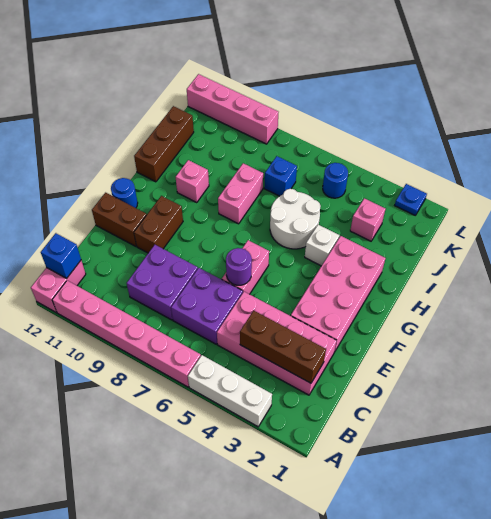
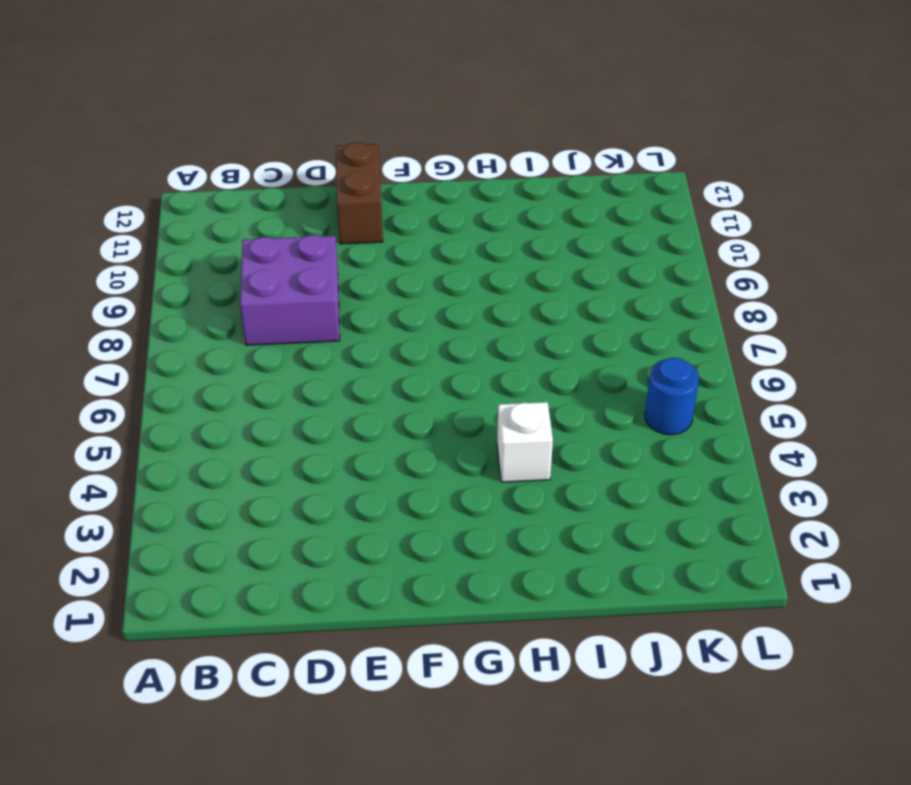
none -> white 1x3 brick [188,355,272,427]
none -> pink 1x6 brick [52,281,201,387]
none -> pink 1x2 brick [31,260,86,313]

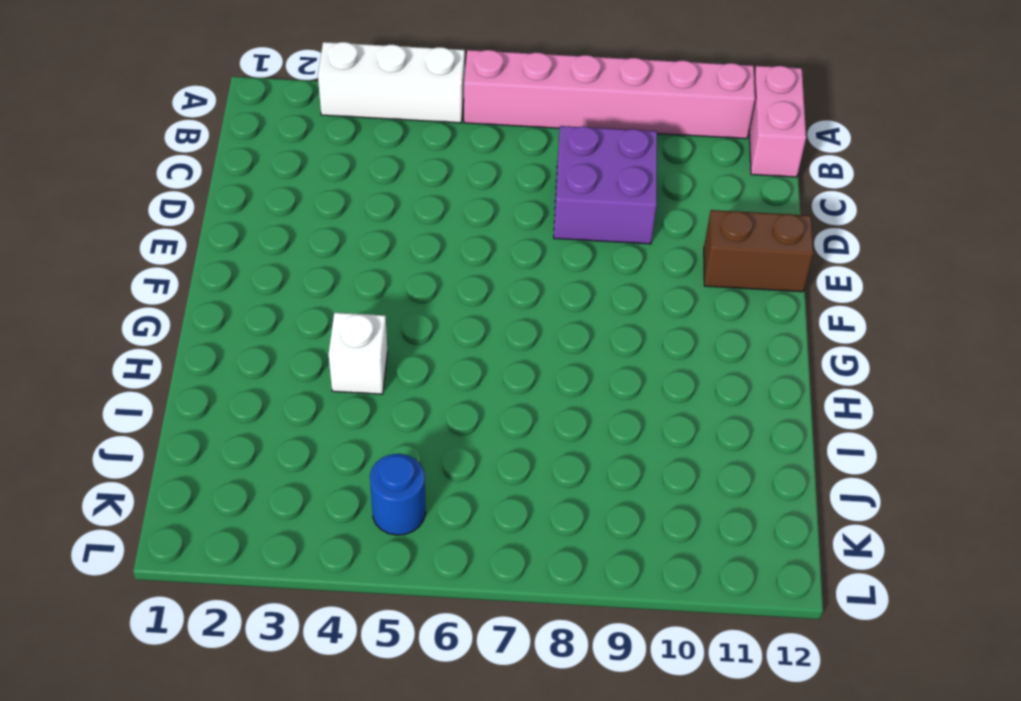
none -> pink 2x4 brick [217,292,337,395]
none -> purple 2x2 brick [171,268,243,344]
none -> pink 2x4 brick [291,236,385,352]

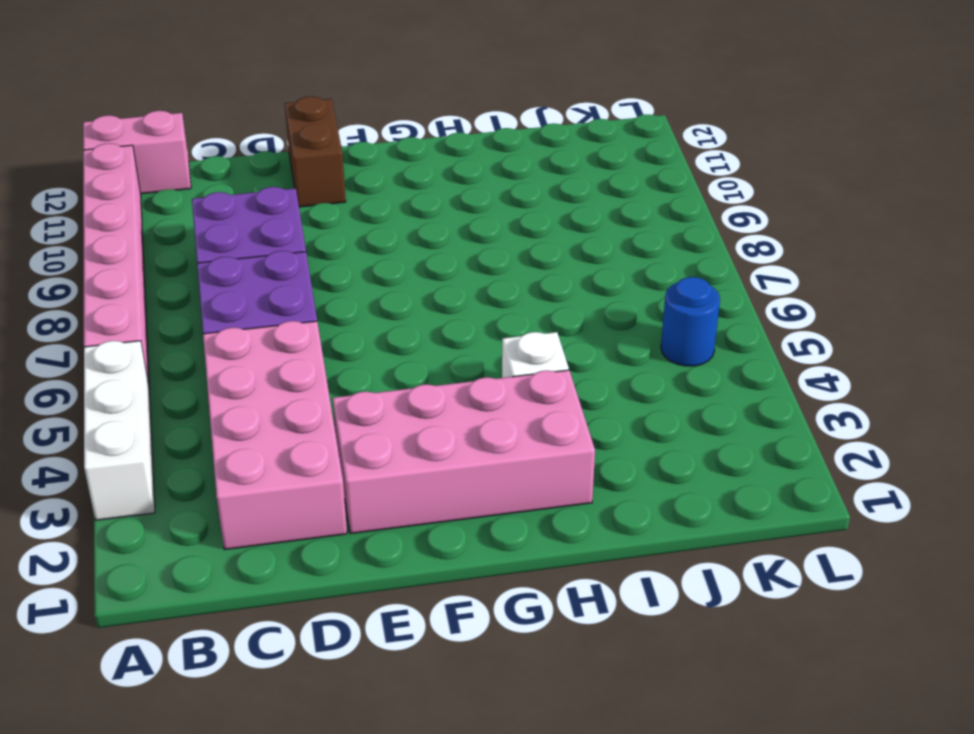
none -> pink 1x2 brick [222,240,269,294]
none -> brown 1x2 brick [134,196,183,253]
none -> blue 1x1 round brick [111,178,138,208]

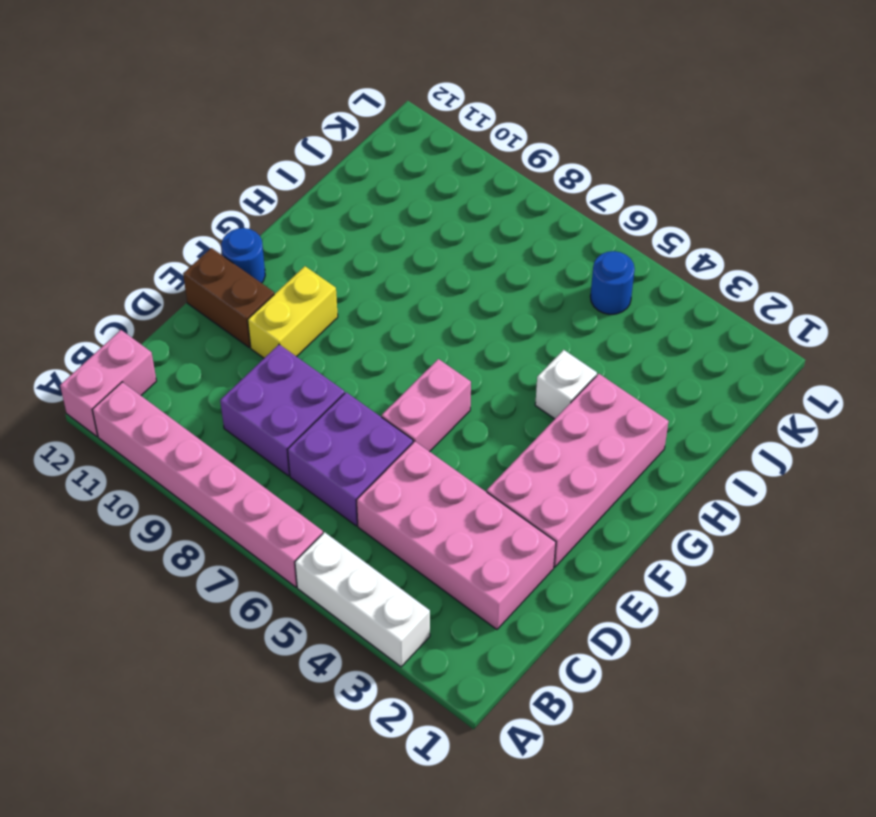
yellow 1x2 brick [248,266,338,358] -> brown 1x2 brick [134,196,183,253]
none -> white 2x2 round brick [270,189,320,249]
none -> pink 1x2 brick [218,163,263,224]
none -> pink 1x1 brick [176,160,209,203]

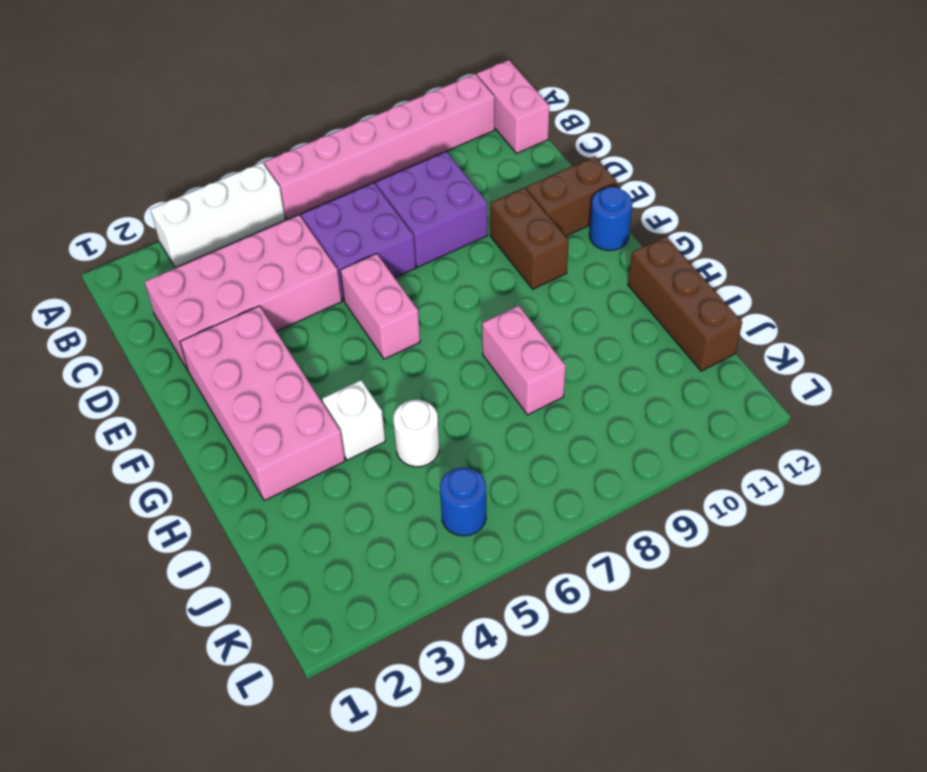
white 1x1 round brick [393,400,439,467] -> white 2x2 round brick [270,189,320,249]
none -> pink 1x1 brick [176,160,209,203]
none -> pink 1x1 brick [350,198,385,241]
none -> blue 1x1 brick [264,156,297,196]

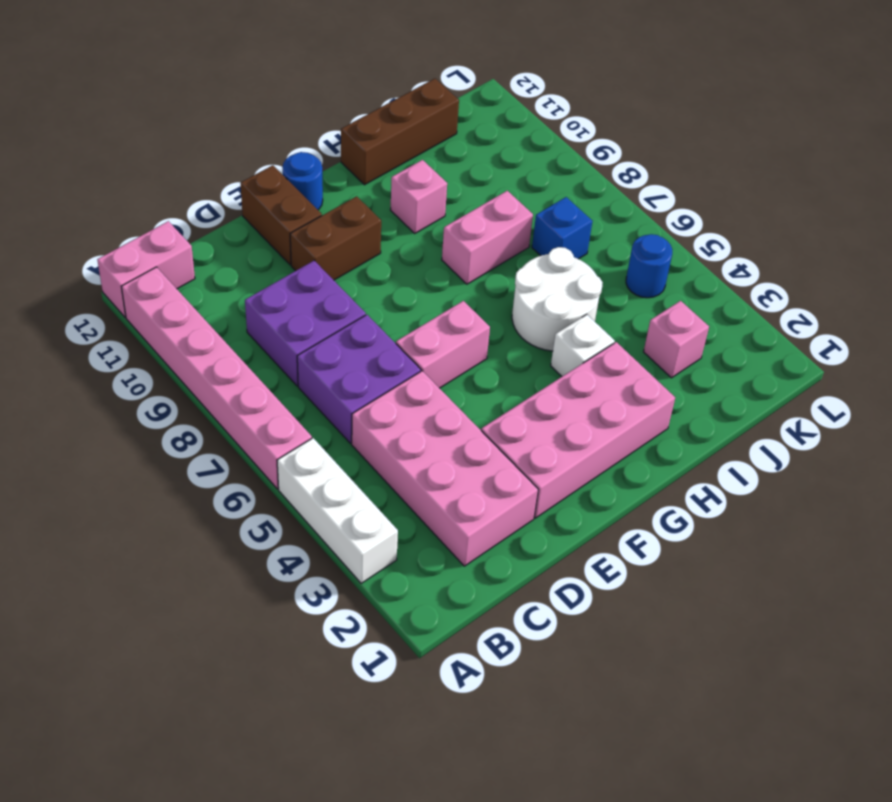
none -> blue 1x1 plate [395,184,427,215]
none -> pink 1x4 brick [187,74,278,144]
none -> blue 1x1 brick [41,233,81,278]

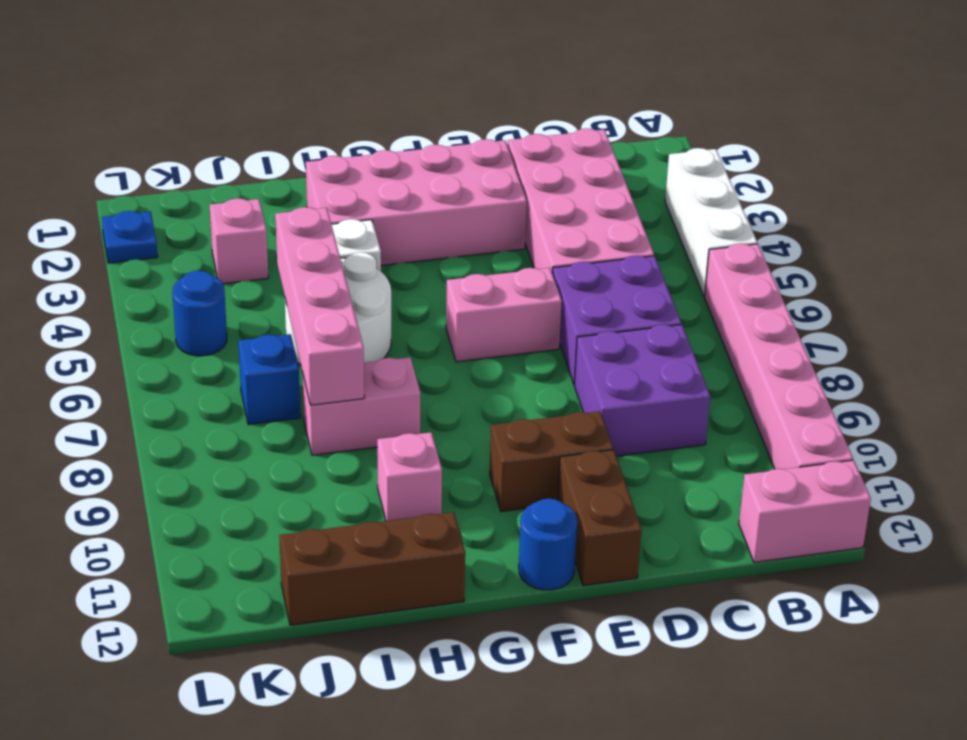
pink 1x4 brick [275,207,364,405] -> pink 1x4 brick moved to [187,74,278,144]
none -> blue 1x1 brick [41,233,81,278]
none -> brown 1x3 brick [240,311,326,383]
none -> purple 1x1 round brick [226,248,252,285]

